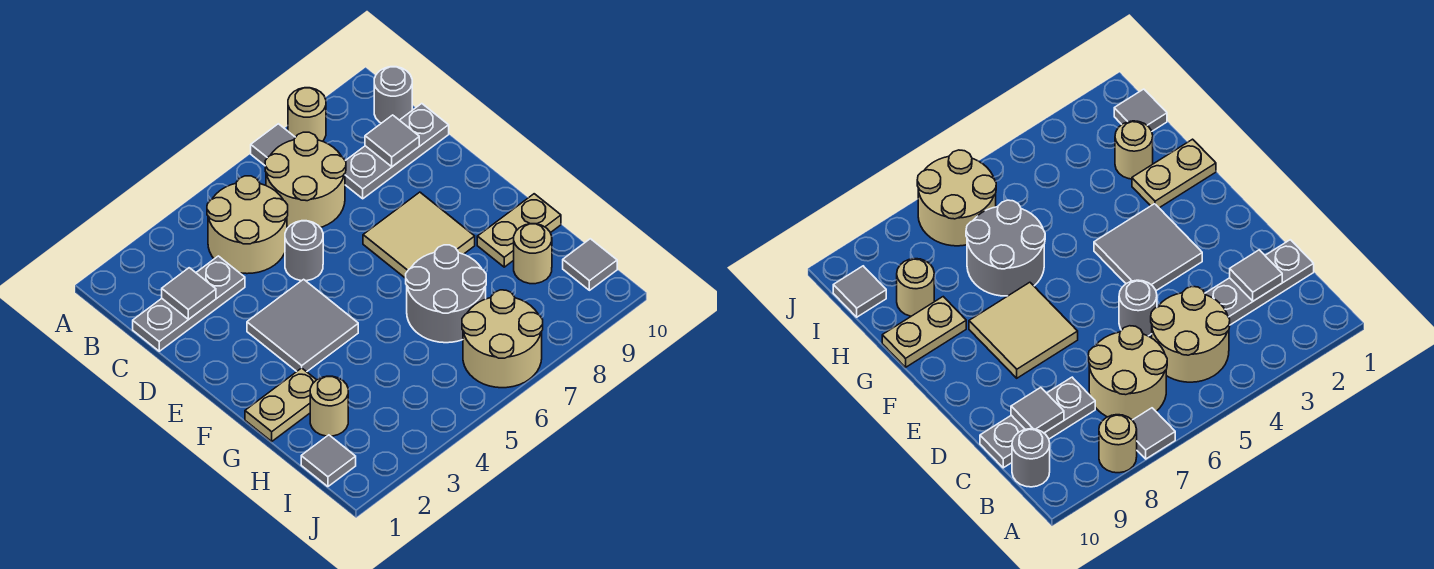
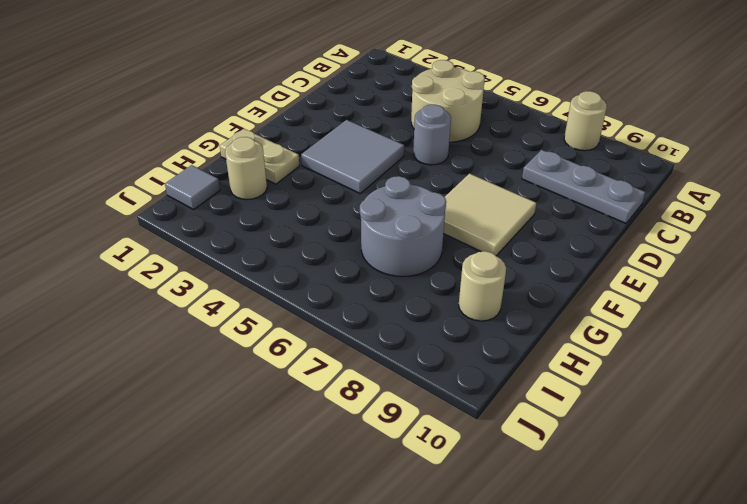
none -> grey 1x1 tile [251,124,295,165]
none -> tan 2x2 round brick [265,132,346,228]
none -> grey 1x1 round brick [374,67,412,123]

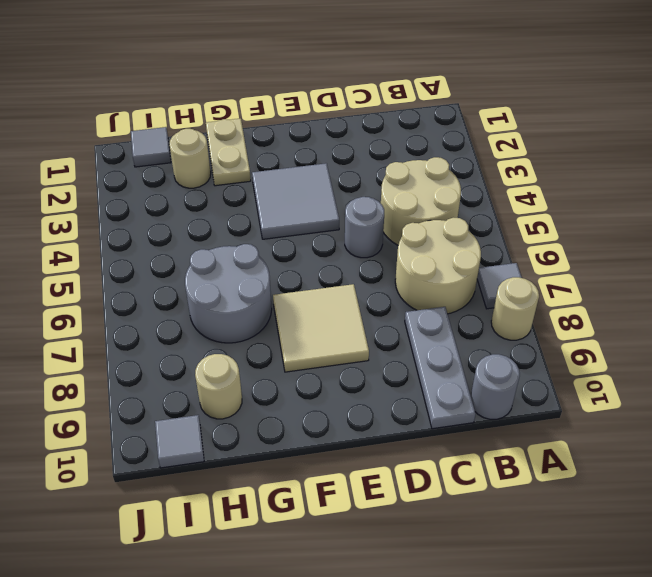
none -> grey 1x3 plate [133,256,245,351]
none -> tan 1x2 plate [477,194,561,267]
none -> tan 2x2 round brick [462,290,543,388]

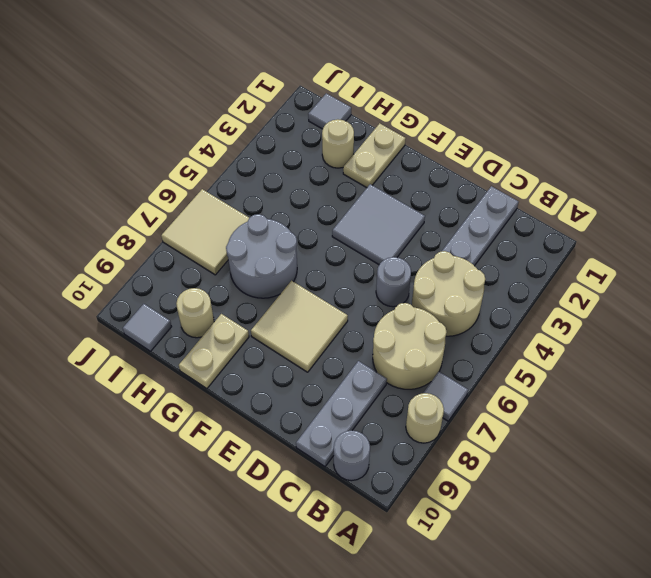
tan 2x2 tile [161,189,249,275] -> tan 2x2 round brick [462,290,543,388]
none -> grey 1x1 tile [162,268,216,320]
none -> grey 1x1 tile [365,115,419,167]

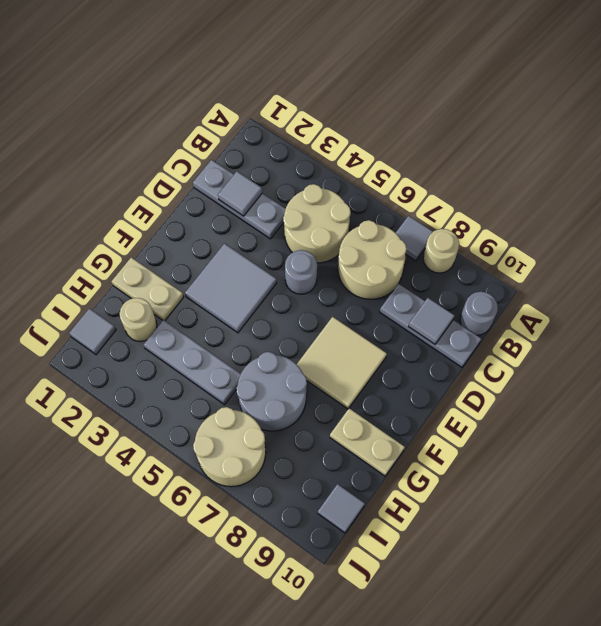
grey 1x3 plate [144,320,240,405] -> none
none -> tan 1x1 round brick [514,224,552,284]

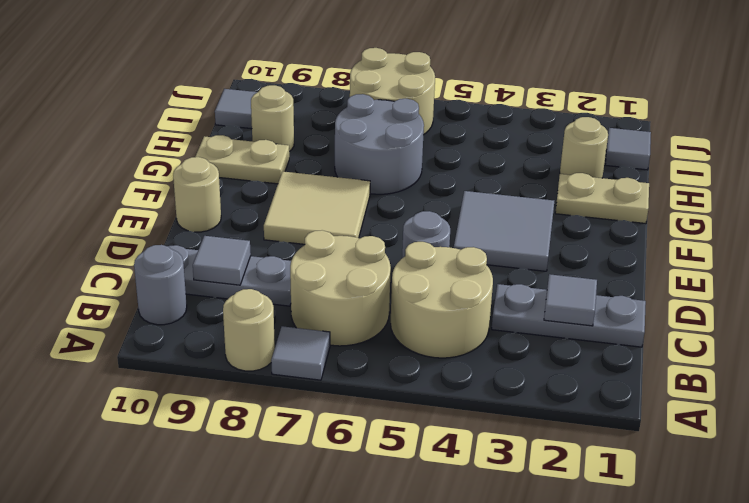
tan 1x1 round brick [173,157,221,232] -> none

